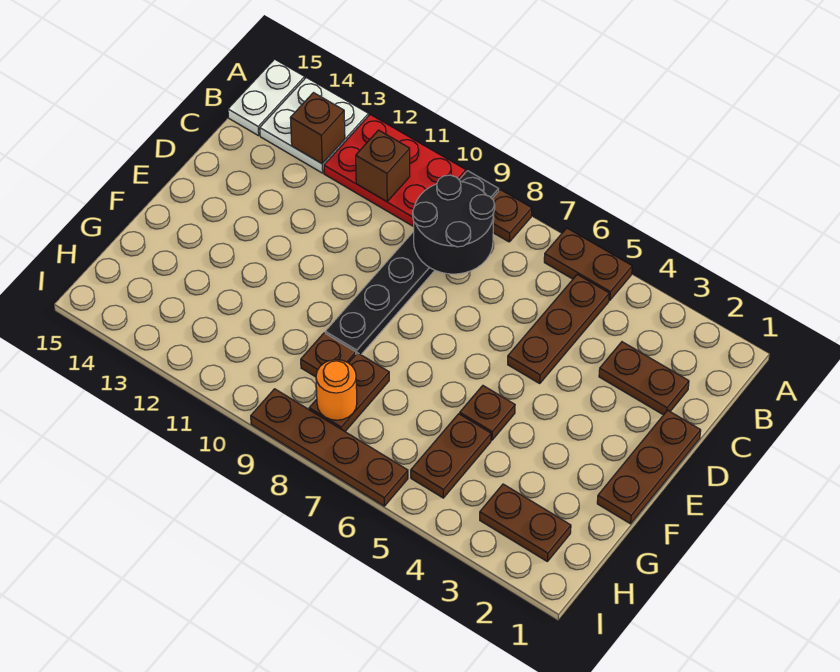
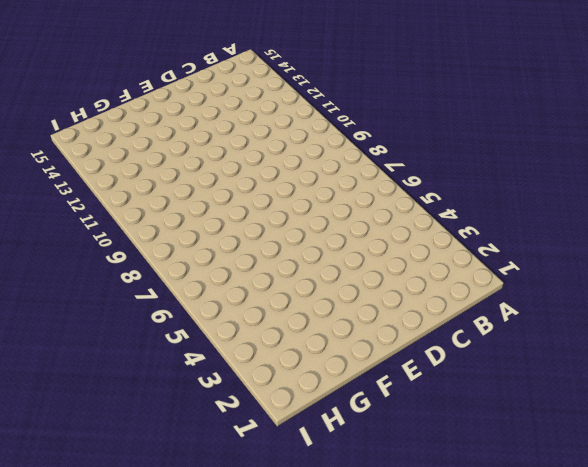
none -> brown 1x2 plate [544,228,632,301]
none -> brown 1x1 plate [492,190,532,242]
none -> black 1x6 plate [325,171,499,355]

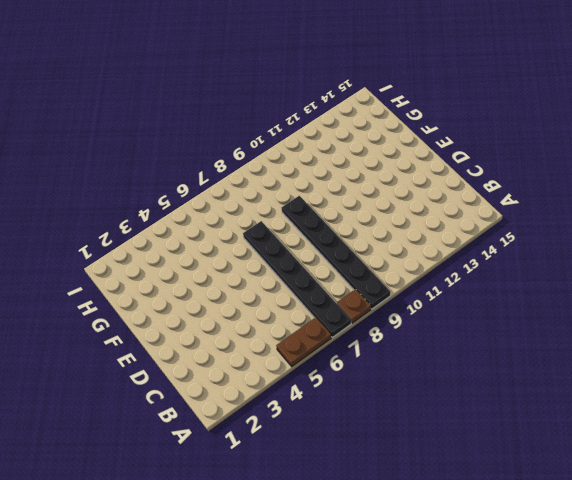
black 1x6 plate [243,221,351,337] -> none
none -> red 2x3 plate [324,115,466,227]
none -> white 2x2 plate [260,78,369,173]
none -> white 1x2 plate [228,59,305,136]

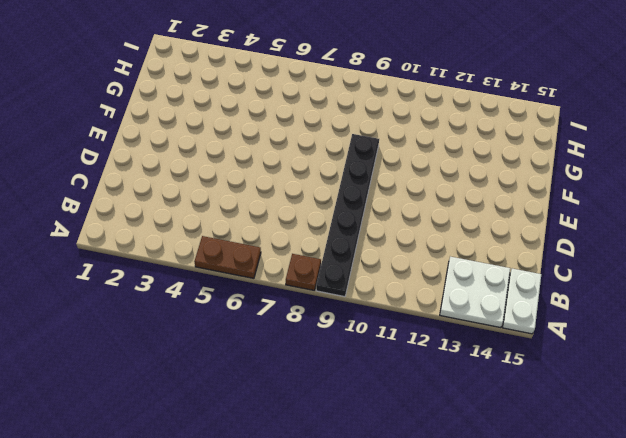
none -> red 2x3 plate [324,115,466,227]
none -> brown 1x3 plate [508,275,609,383]
none -> brown 1x2 plate [599,342,689,415]

